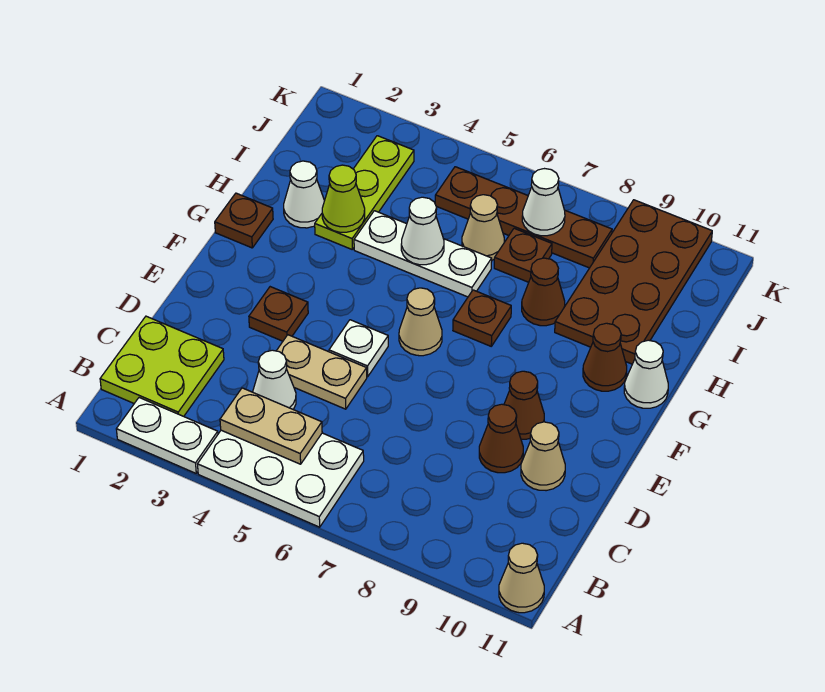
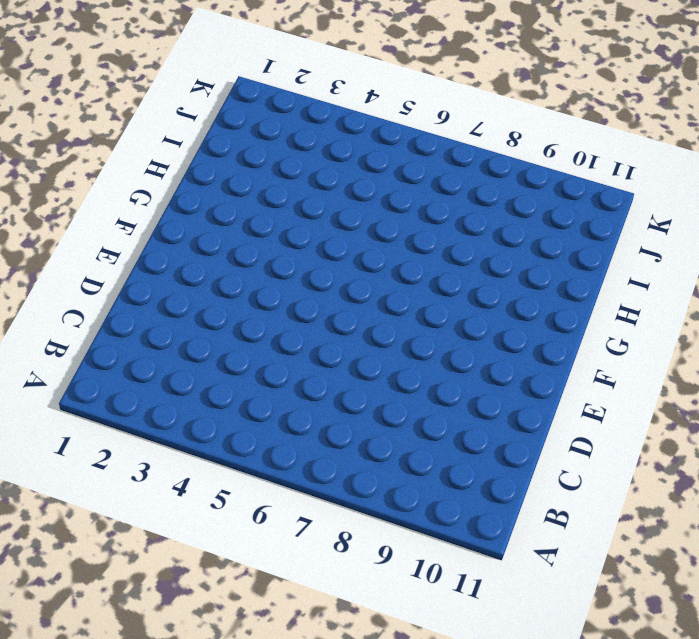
none -> white 1x2 plate [116,398,218,473]
none -> white 2x3 plate [198,430,364,527]
none -> tan 1x1 cone [499,543,544,613]

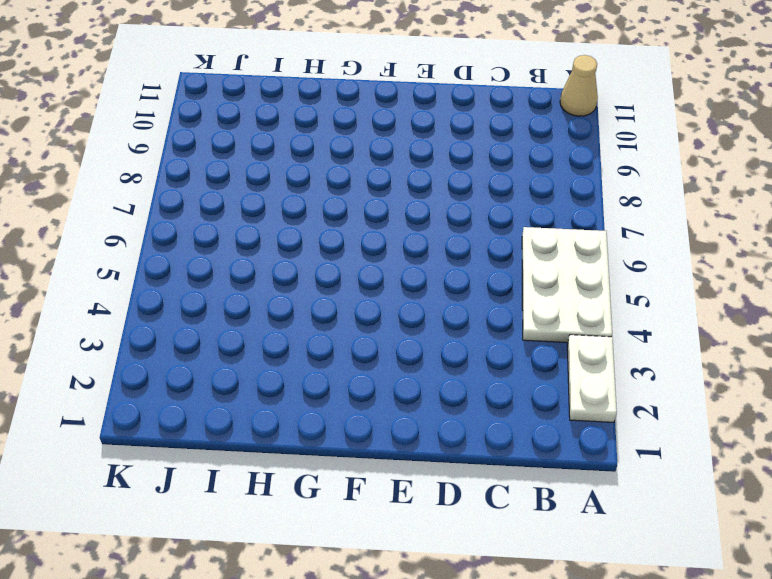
none -> lime 2x2 plate [100,316,224,416]
none -> white 1x1 cone [253,350,296,409]
none -> tan 1x2 plate [277,335,367,409]

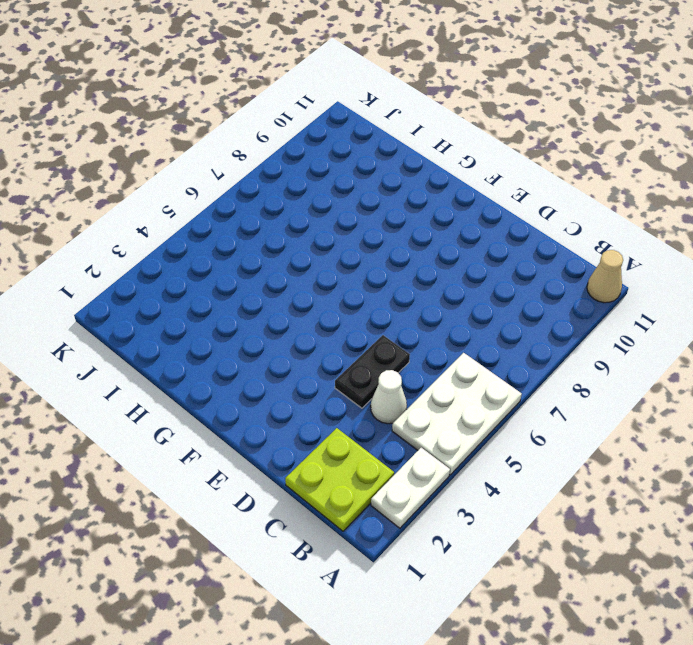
black 1x2 plate [335,335,410,408] -> tan 1x2 plate [277,335,367,409]
none -> brown 1x1 cone [479,404,523,473]
none -> tan 1x1 cone [521,422,565,491]
none -> brown 1x1 plate [249,287,308,341]

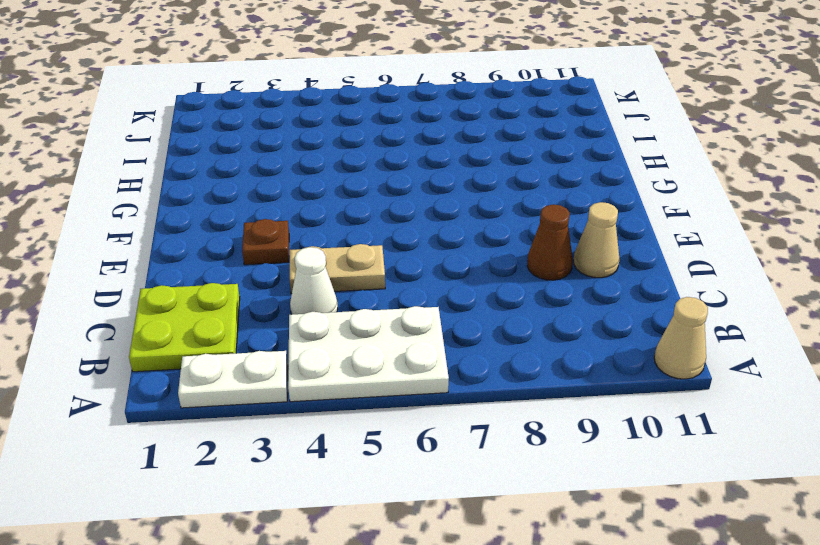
none -> white 1x1 plate [329,320,388,377]
none -> brown 1x1 cone [504,371,544,439]
none -> tan 1x1 cone [399,288,442,356]

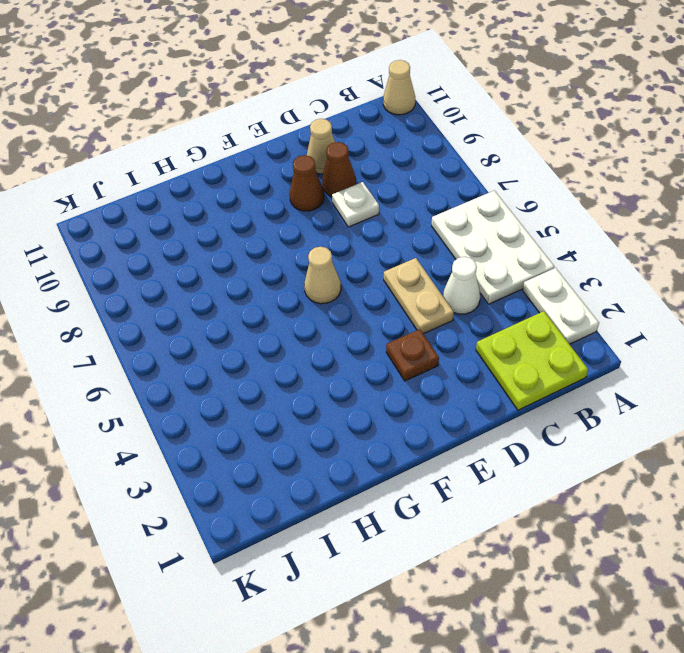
white 1x1 plate [332,182,379,227] -> white 1x1 plate moved to [329,320,388,377]
none -> brown 1x1 plate [215,193,273,248]
none -> brown 1x1 plate [453,290,511,346]
none -> brown 1x1 cone [583,323,627,391]

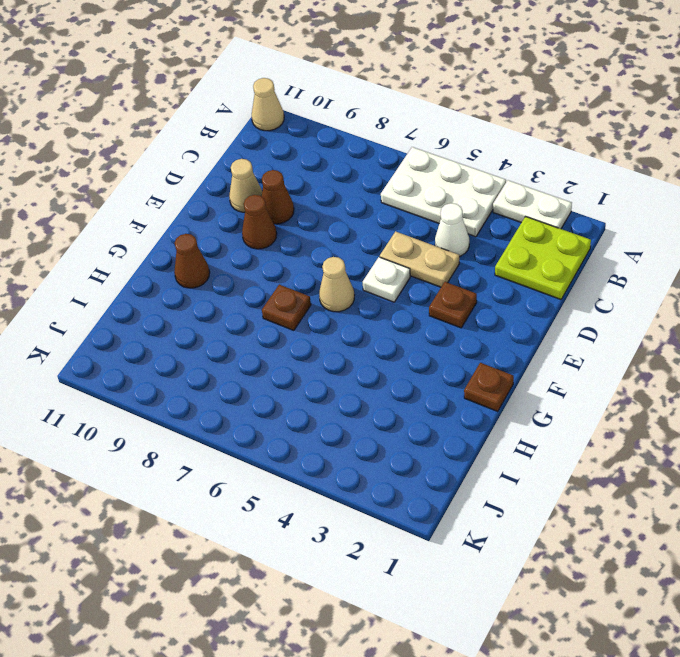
none -> white 1x1 cone [624,340,668,408]
none -> white 1x1 cone [284,161,325,228]
none -> lime 1x3 plate [315,136,414,249]

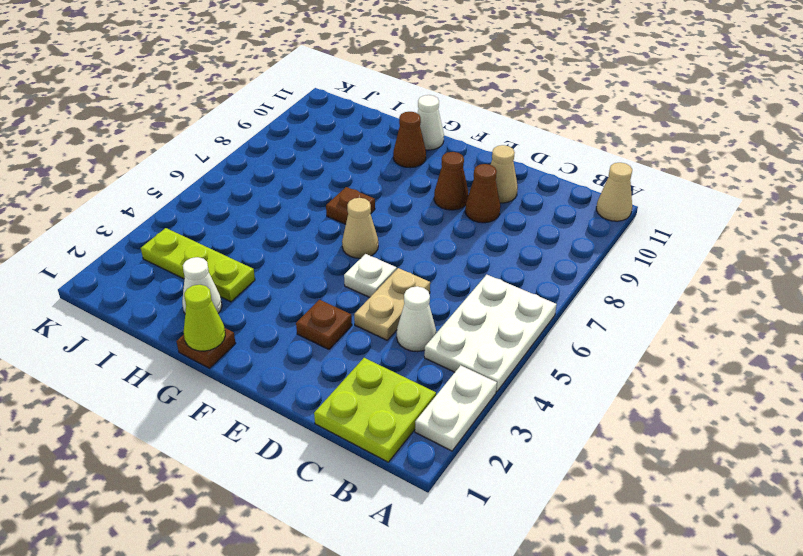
lime 1x1 cone [184,285,225,351] -> lime 1x1 cone moved to [322,165,365,232]
none -> white 1x3 plate [354,211,492,297]
none -> brown 1x1 cone [522,258,565,326]
none -> brown 2x4 plate [555,200,712,364]

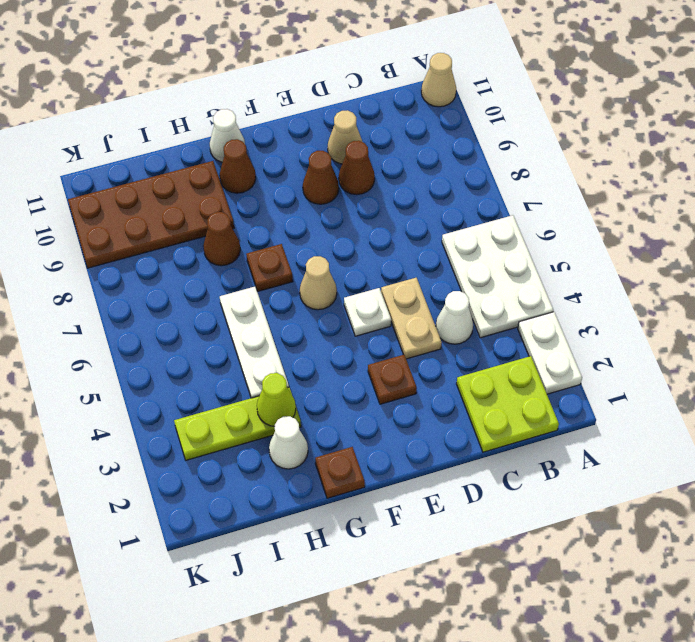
none -> tan 1x1 cone [462,195,504,260]
none -> brown 1x1 plate [494,228,552,282]
none -> brown 1x4 plate [435,167,612,268]

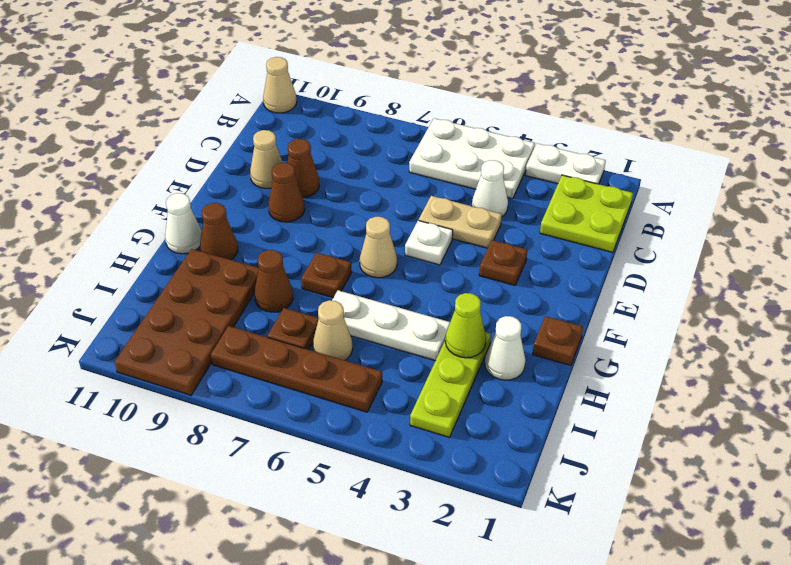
none -> tan 1x2 plate [220,388,322,464]
none -> white 1x1 cone [401,197,444,265]
none -> white 1x1 cone [522,169,565,236]

